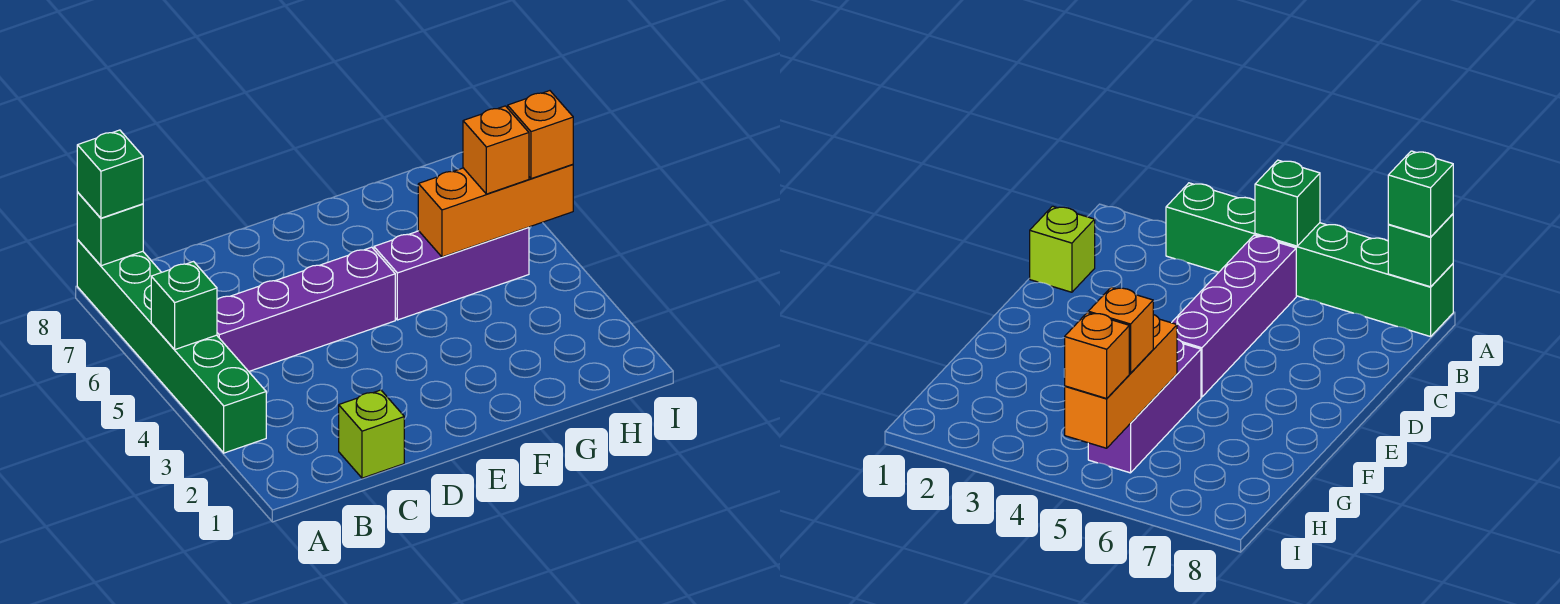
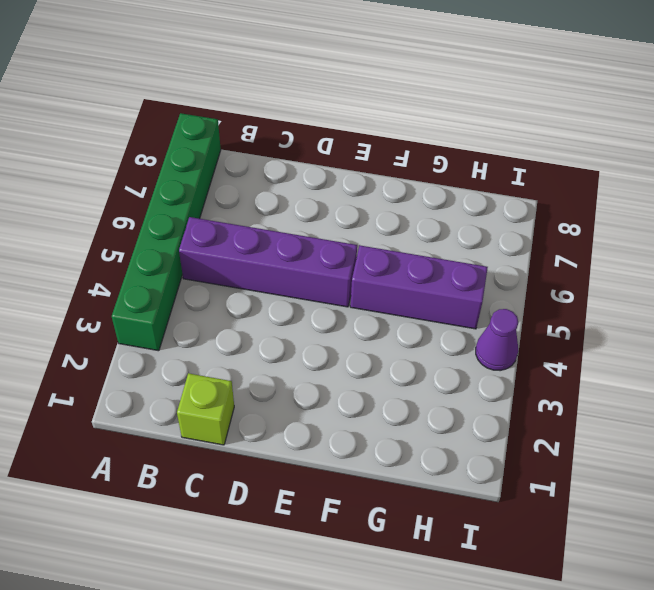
purple 1x1 cone [476,309,518,371] -> none
none -> green 1x1 brick [151,262,217,350]
none -> green 1x1 brick [77,193,143,266]

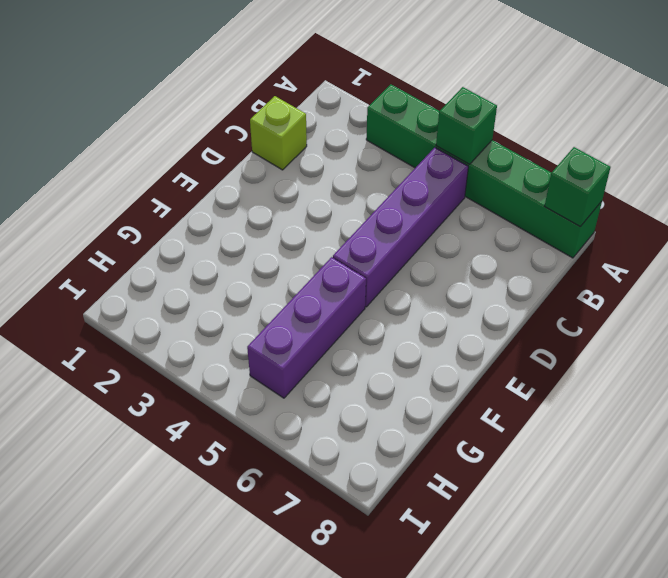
none -> orange 1x3 brick [418,164,573,257]
none -> green 1x1 brick [77,130,143,218]

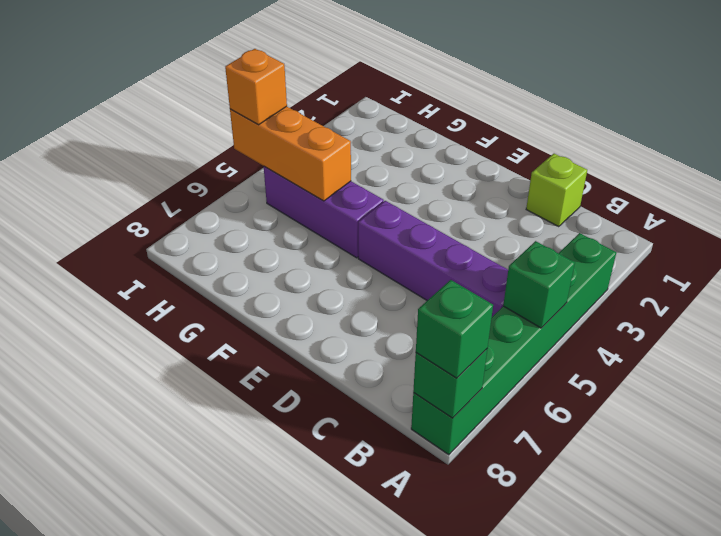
none -> orange 1x1 brick [463,106,529,194]

